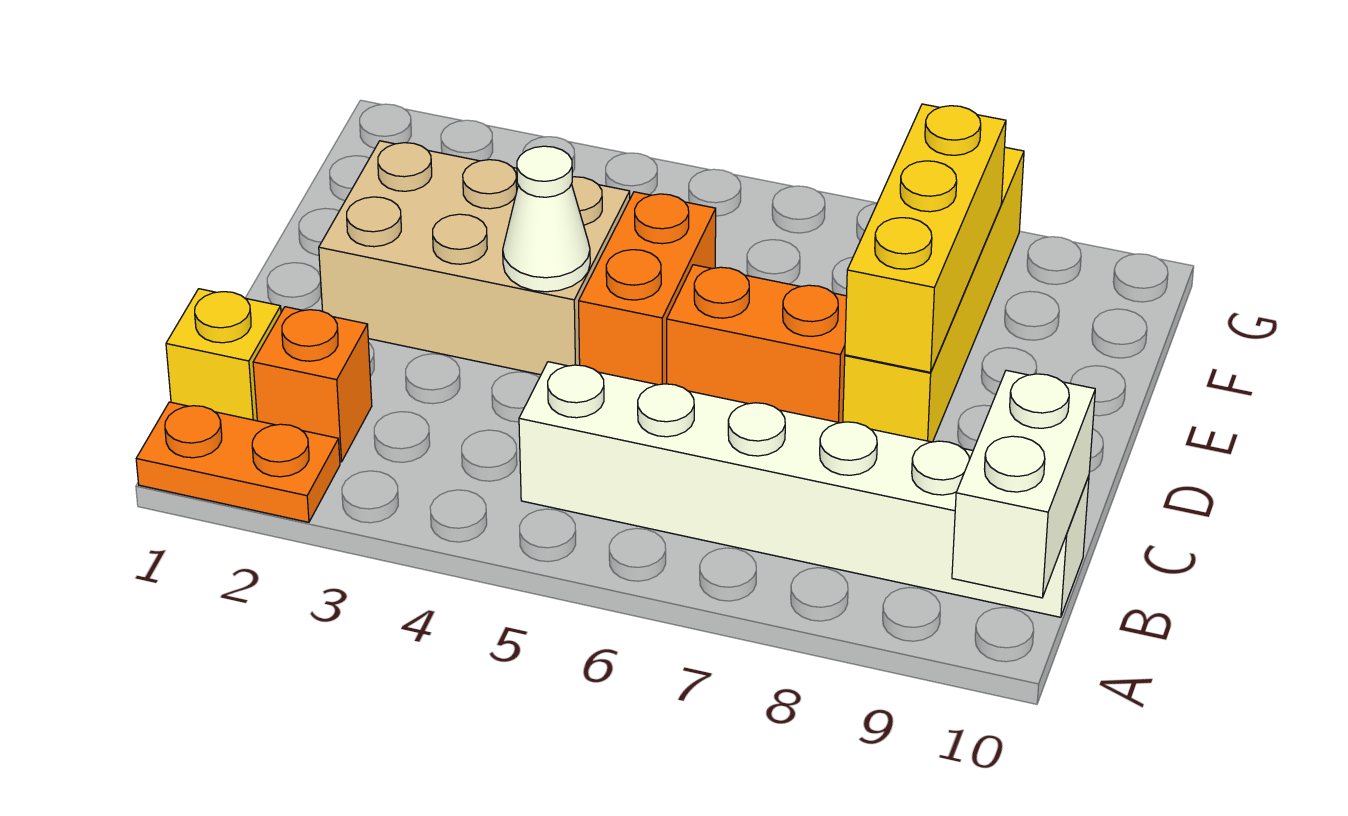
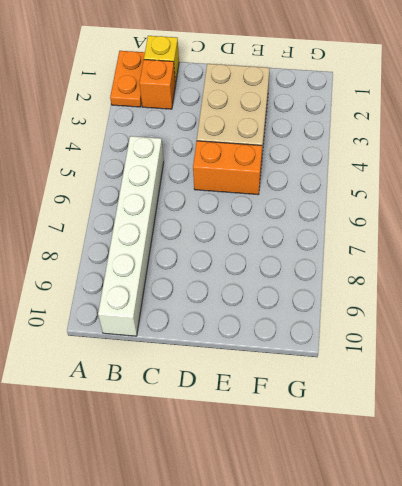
none -> orange 1x2 brick [667,265,847,423]
none -> yellow 1x4 brick [843,147,1024,442]

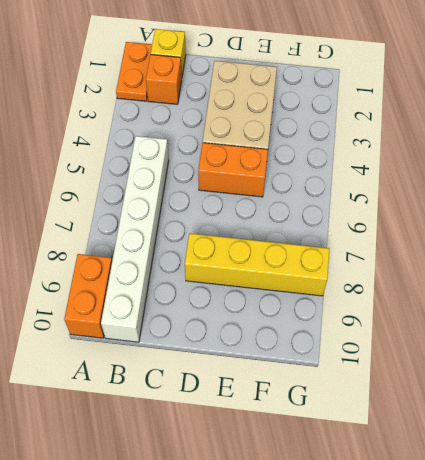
orange 1x2 brick [64,254,112,338] -> orange 1x2 brick moved to [667,265,847,423]
none -> white 1x2 brick [952,370,1095,598]
none -> white 1x1 cone [503,146,590,292]

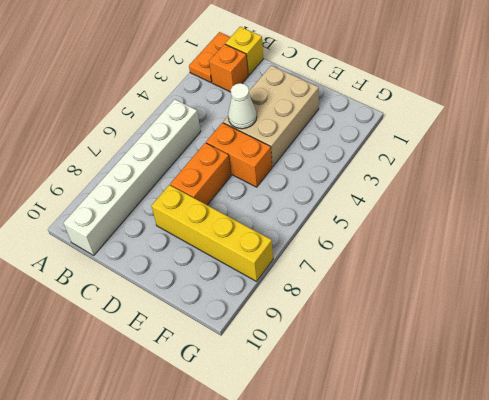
none -> white 1x2 brick [952,370,1095,598]
none -> yellow 1x3 brick [845,104,1006,372]

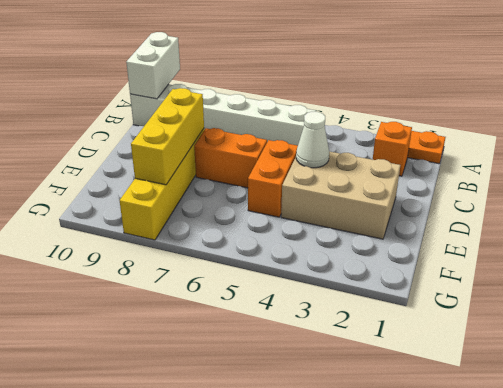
none -> yellow 1x1 brick [166,289,281,421]

